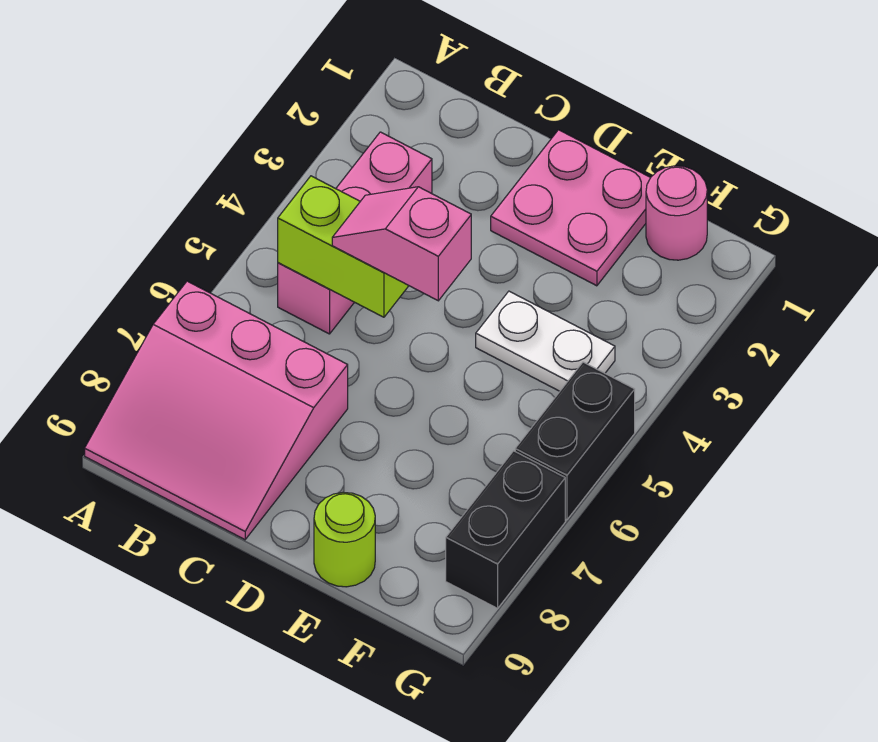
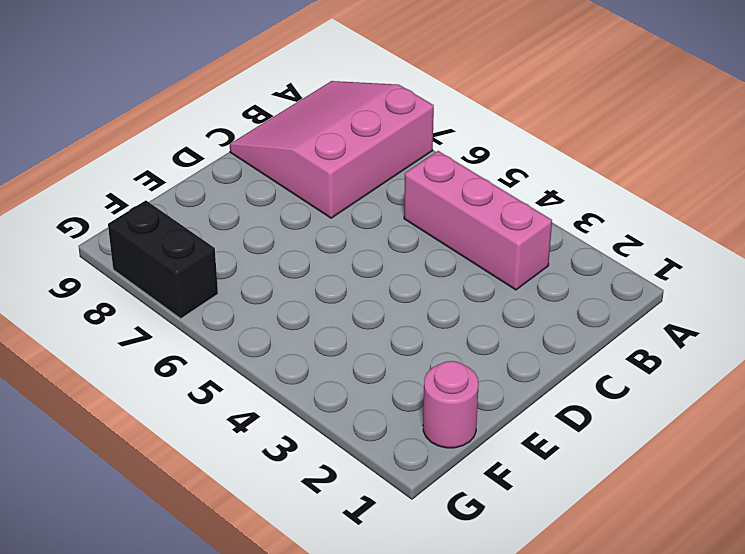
none -> pink 2x2 plate [491,130,651,286]
none -> white 1x2 plate [476,291,615,391]

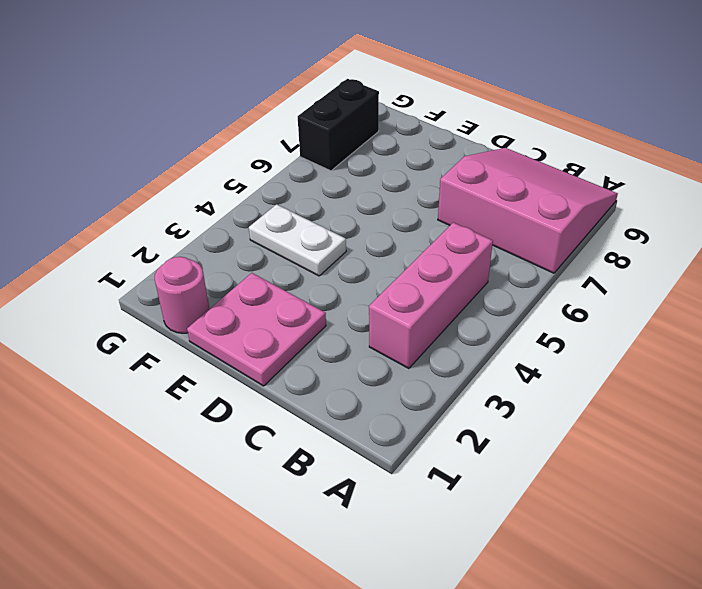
none -> lime 1x1 round brick [314,492,375,587]
none -> black 1x2 brick [515,362,635,520]

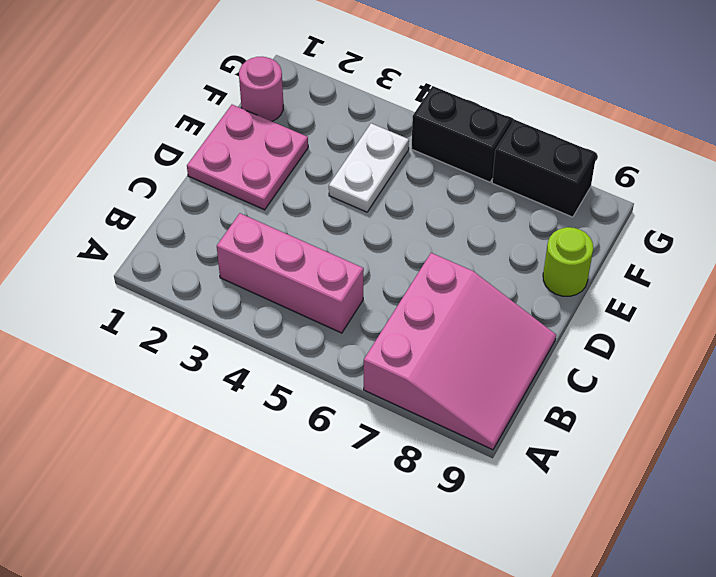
none -> lime 1x2 brick [278,176,409,317]
none -> pink 1x2 slope [332,187,471,301]

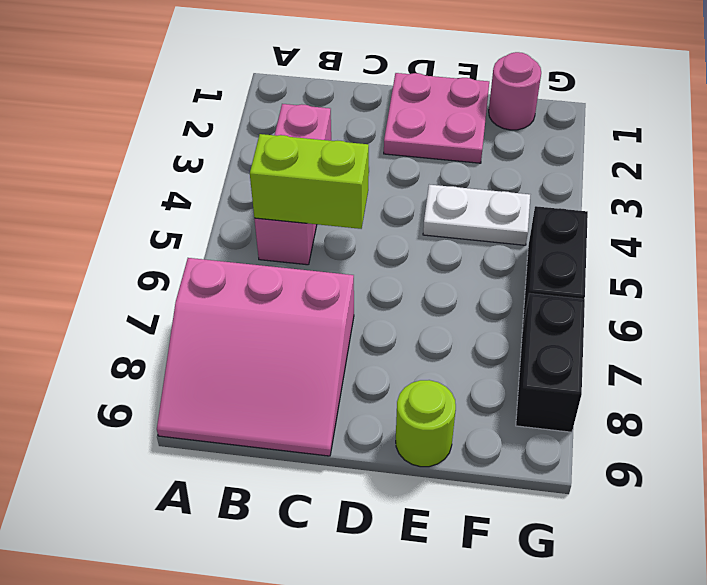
none -> pink 1x2 slope [332,187,471,301]

